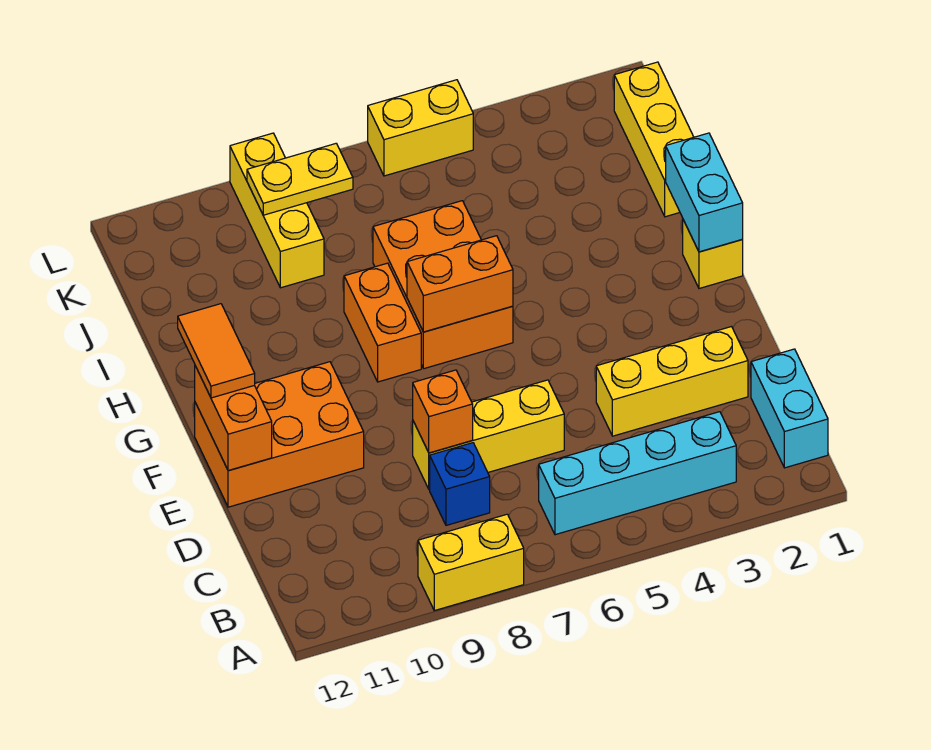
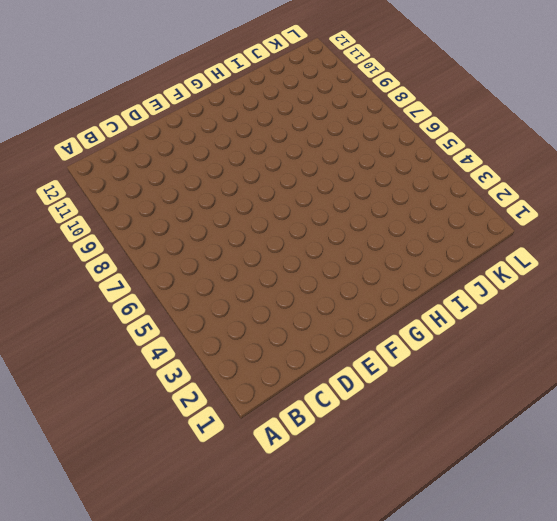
none -> yellow 1x2 brick [418,514,524,611]
none -> cyan 1x2 brick [751,349,828,468]
none -> cyan 1x4 brick [539,412,736,535]

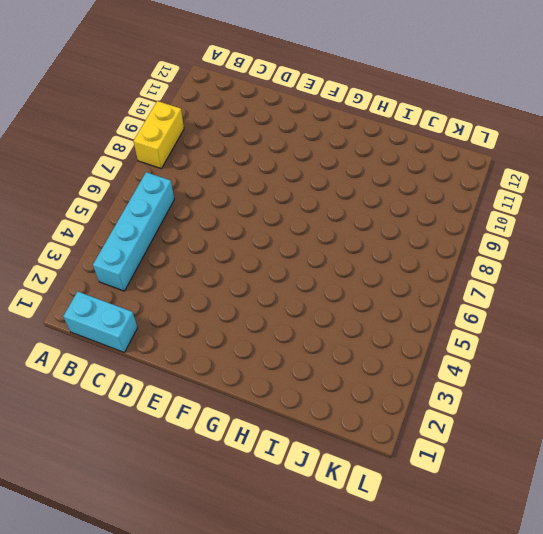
none -> blue 1x1 brick [430,443,490,525]
none -> yellow 1x3 brick [596,327,748,436]
none -> yellow 1x3 brick [413,380,564,490]

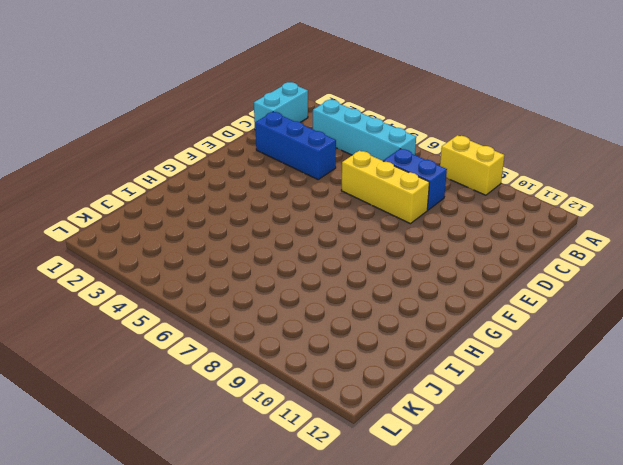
blue 1x2 brick [383,149,447,210] -> blue 1x1 brick [430,443,490,525]
blue 1x3 brick [255,112,336,179] -> yellow 1x3 brick [596,327,748,436]
none -> orange 2x3 brick [195,362,364,507]
none -> yellow 1x1 brick [683,220,743,288]
none -> orange 2x3 brick [373,201,513,369]

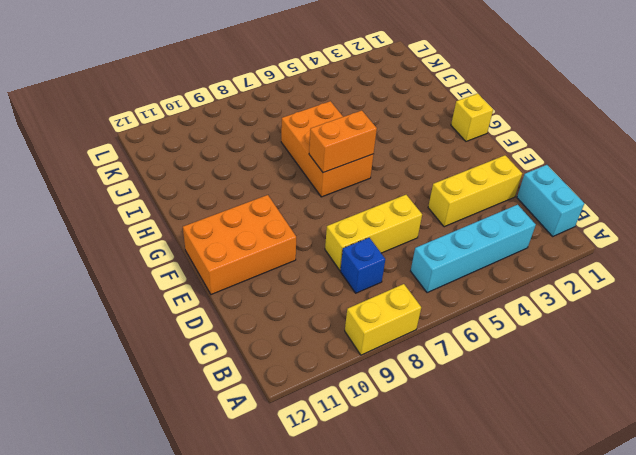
none -> orange 1x2 brick [344,263,421,382]
none -> yellow 1x3 brick [614,62,693,217]
none -> yellow 1x3 brick [230,133,324,288]

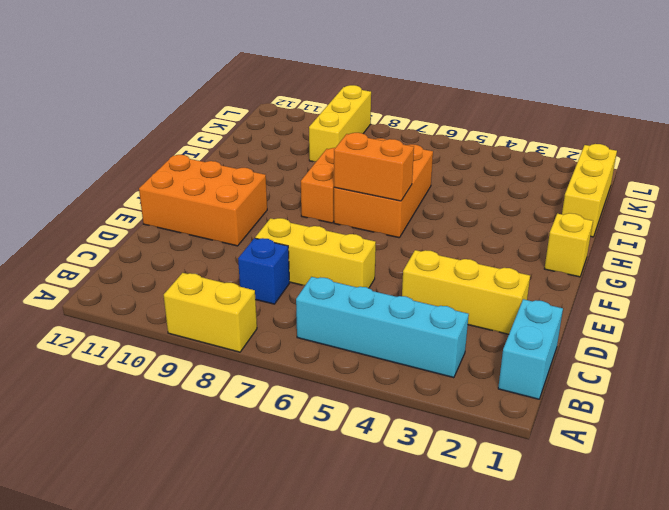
none -> yellow 1x2 brick [368,80,473,176]
none -> orange 1x1 brick [413,370,473,453]
none -> orange 1x2 brick [195,366,272,471]

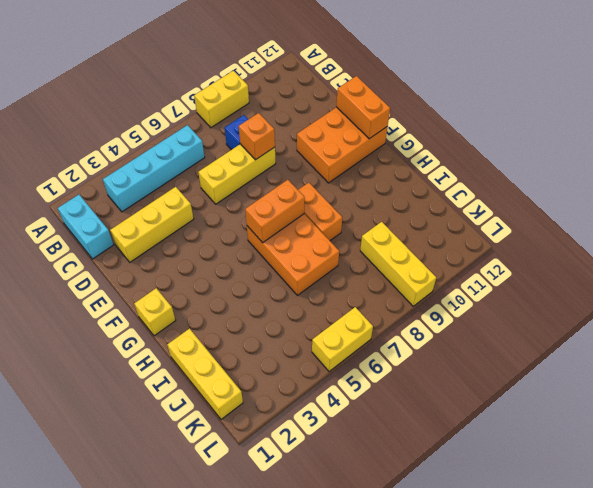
none -> cyan 1x2 brick [666,133,743,252]
none -> yellow 1x2 plate [247,143,353,215]
none -> orange 1x2 tile [178,304,255,398]

